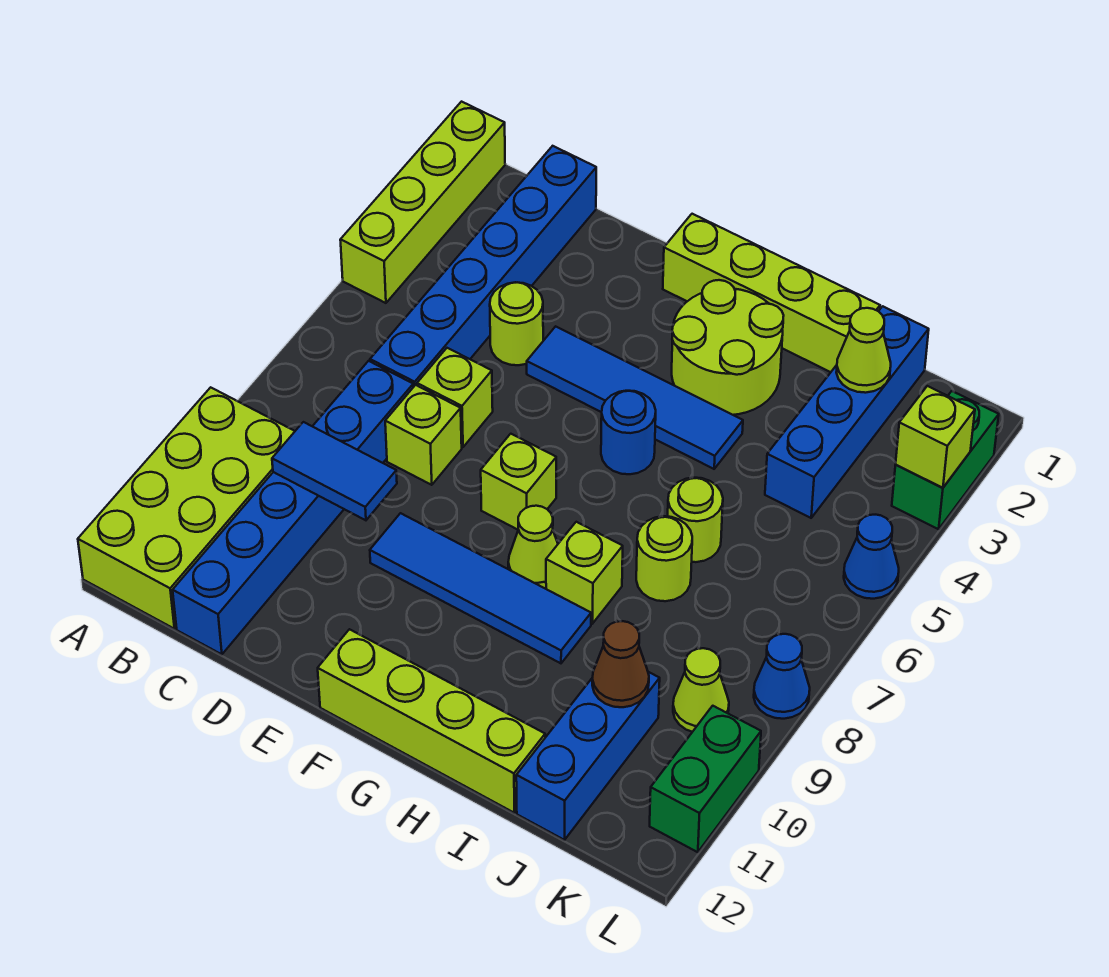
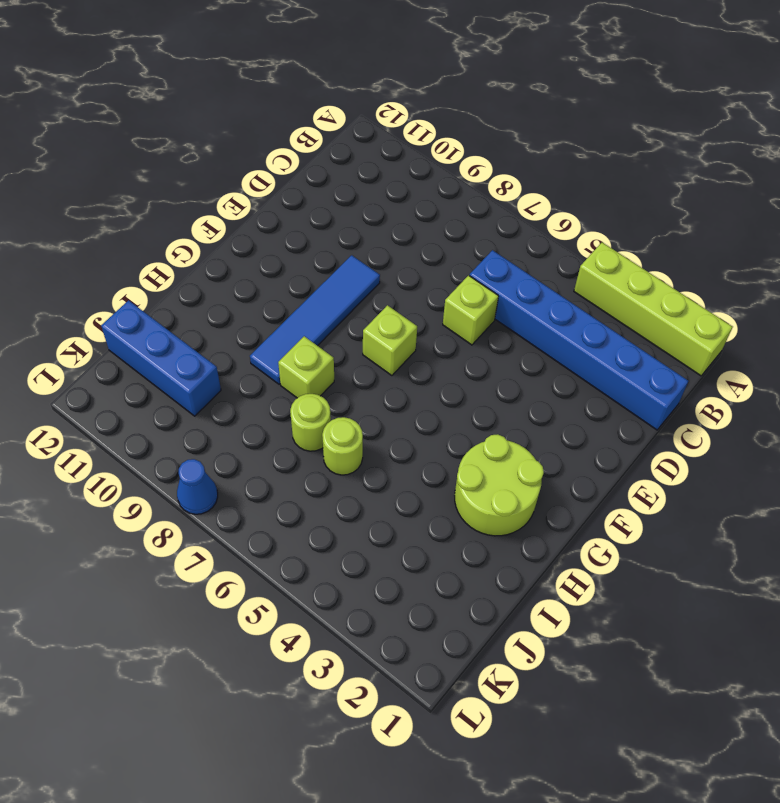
none -> lime 2x4 brick [78,387,295,629]
none -> blue 1x6 brick [173,361,413,654]
none -> lime 1x1 round brick [490,282,543,365]

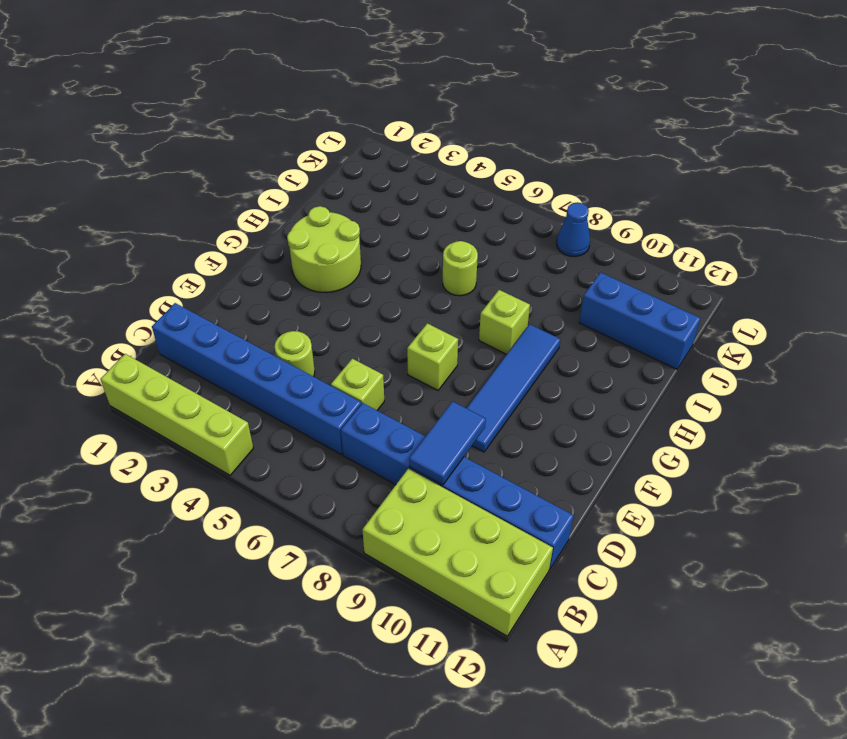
none -> lime 1x1 brick [385,385,462,485]
none -> blue 1x4 tile [527,326,743,469]
none -> lime 1x4 brick [663,214,880,372]

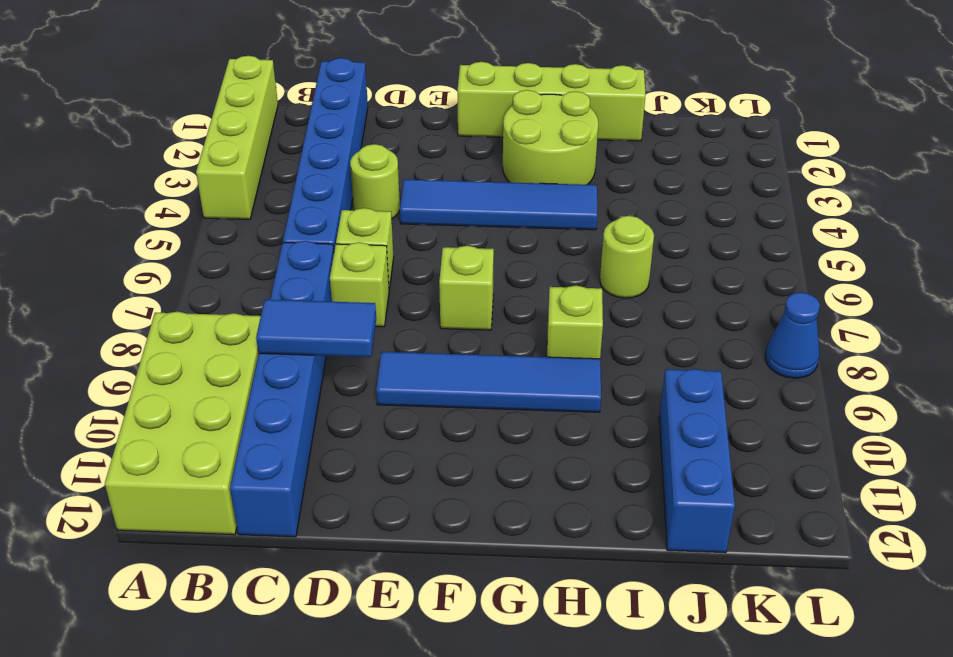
none -> lime 1x4 brick [318,629,545,813]
none -> blue 1x1 round brick [601,391,656,474]
none -> lime 1x1 cone [508,506,558,589]

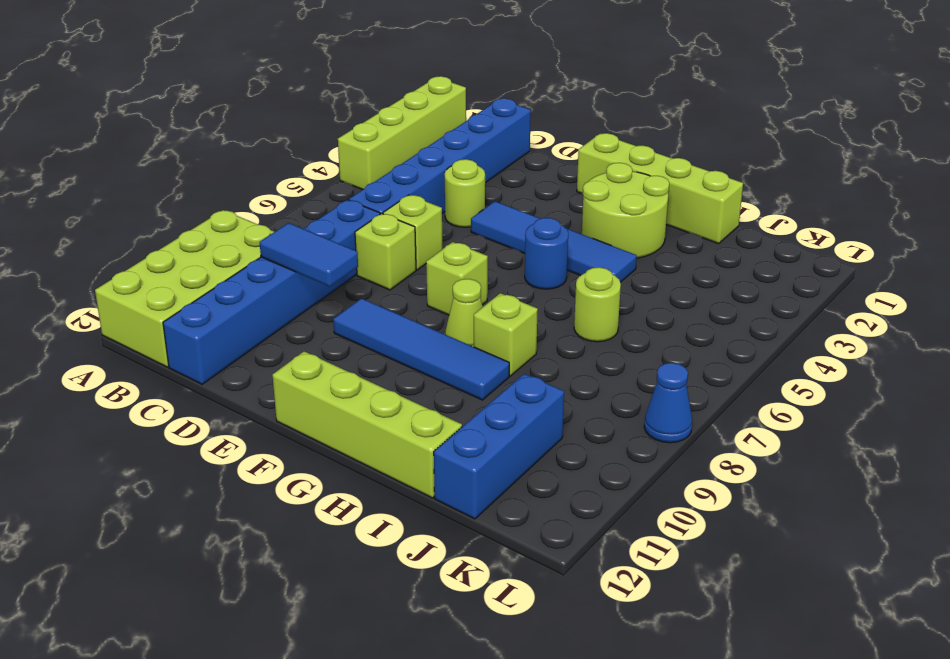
none -> lime 1x1 round brick [636,516,692,601]
none -> blue 1x4 brick [765,306,929,518]
none -> lime 1x1 cone [673,648,729,732]

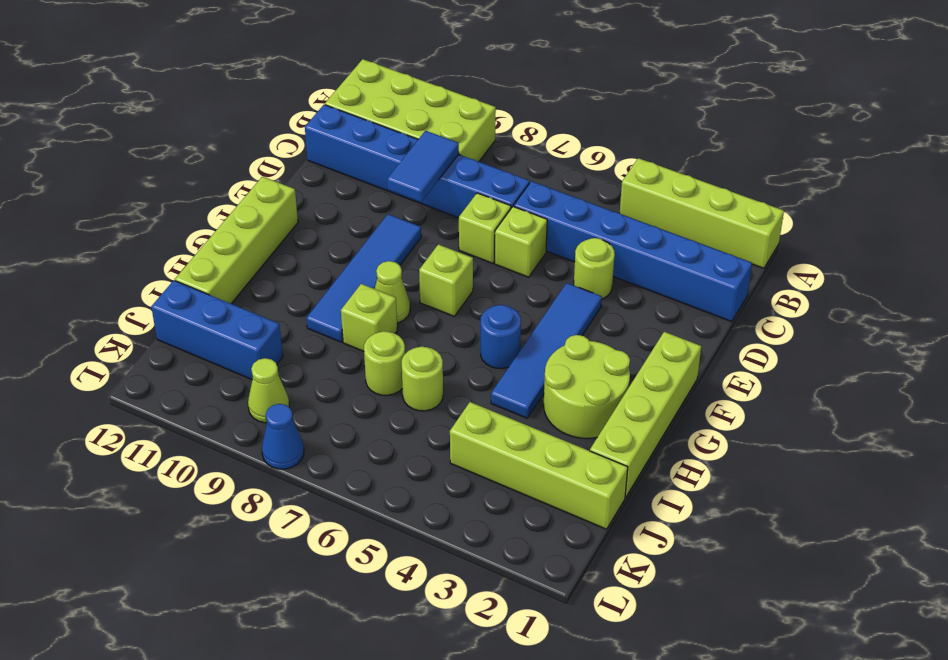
lime 1x4 brick [450,402,628,529] -> blue 1x4 brick [765,306,929,518]
none -> green 1x2 brick [892,391,999,529]
none -> blue 1x1 cone [844,515,899,599]
none -> green 1x2 brick [650,706,761,852]

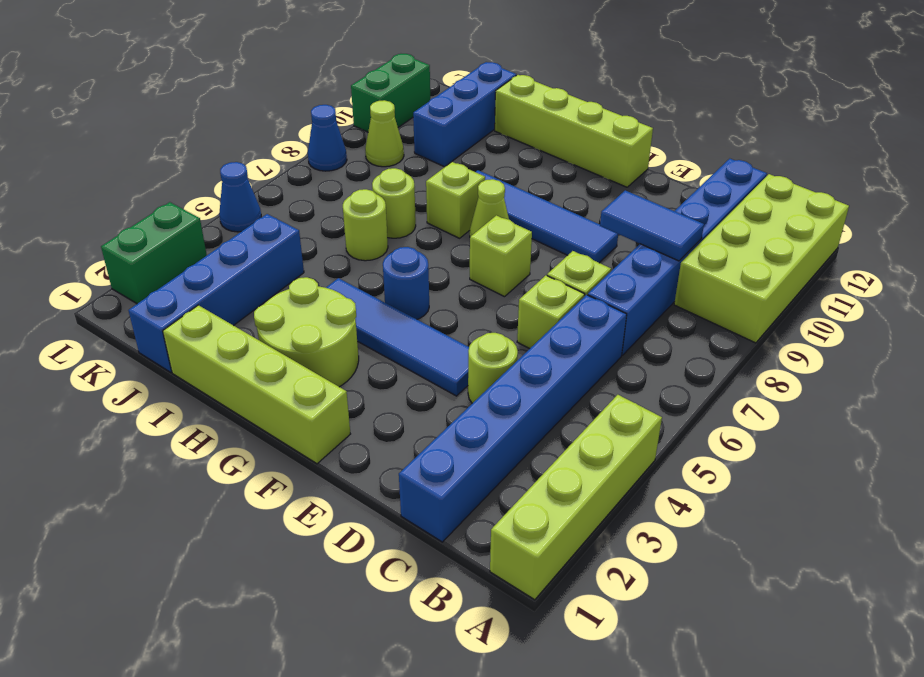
none -> lime 1x1 cone [836,308,891,393]
none -> brown 1x1 cone [592,621,649,707]
none -> lime 1x1 brick [896,386,975,488]

